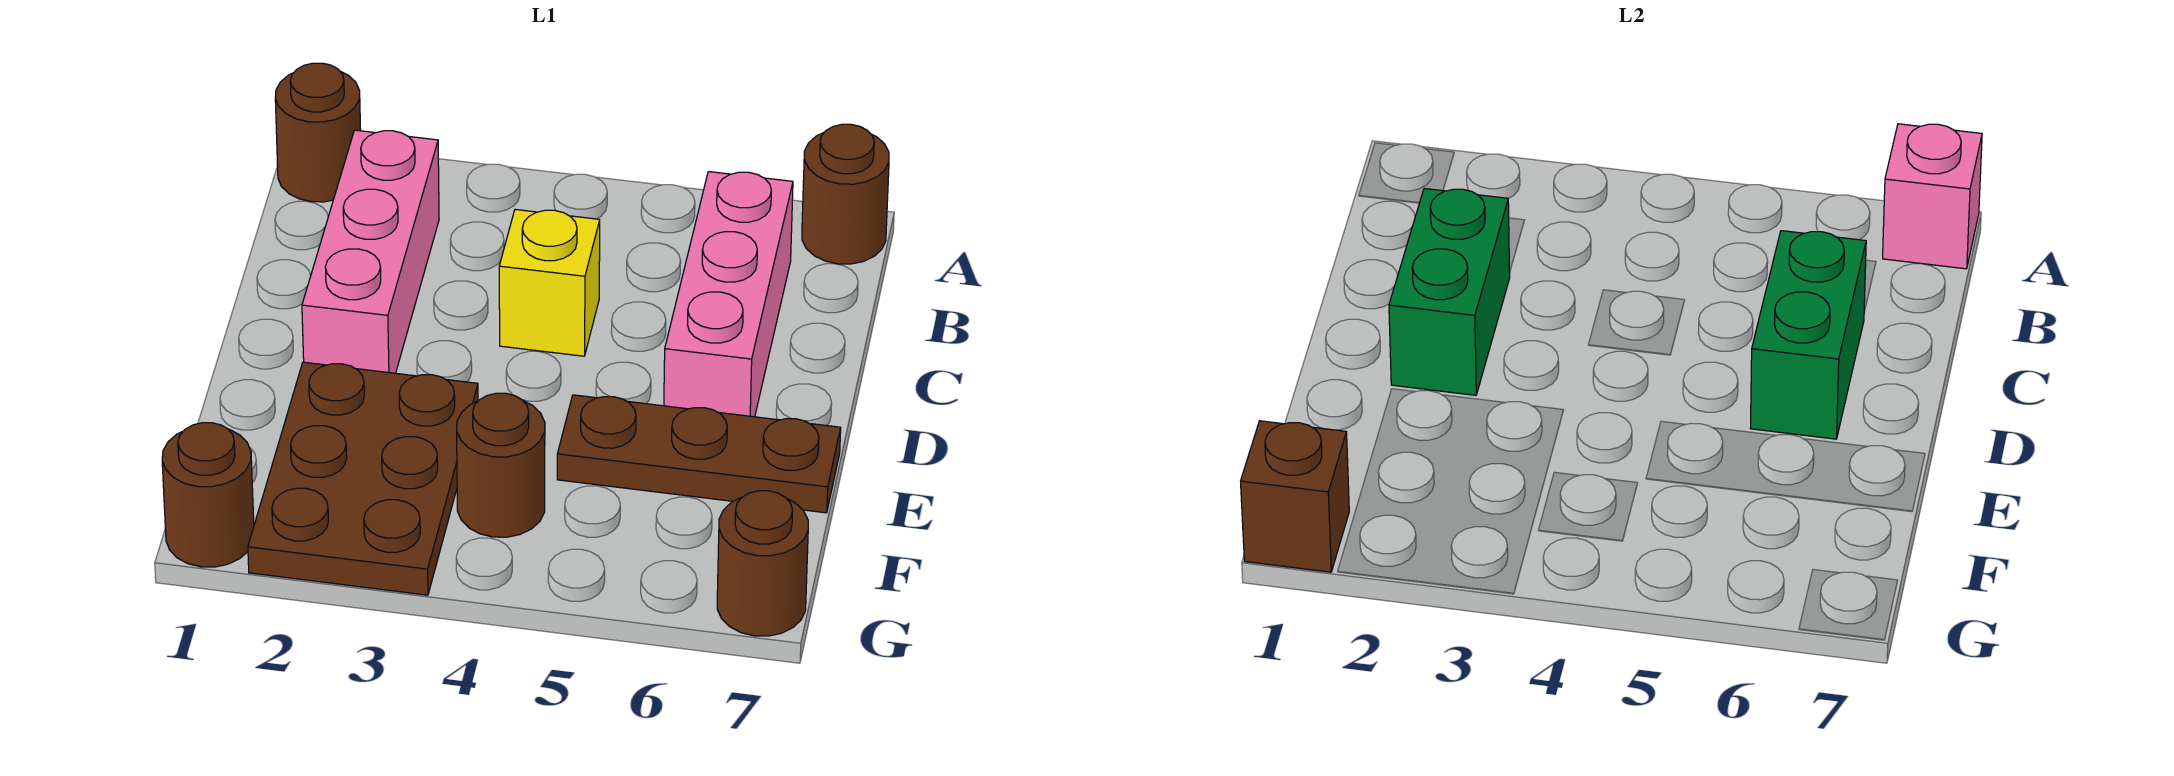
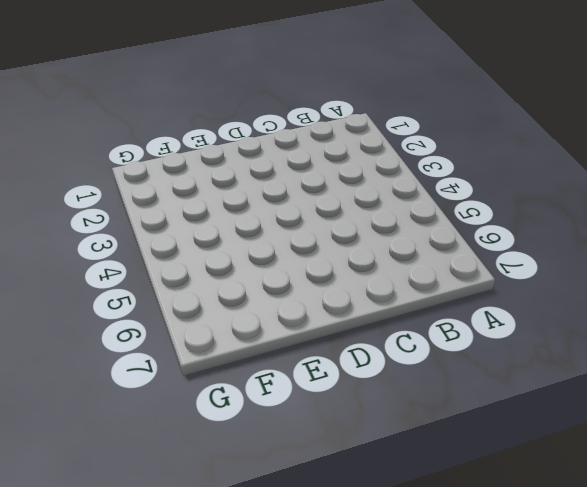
none -> brown 1x1 round brick [275,63,361,202]
none -> brown 1x1 round brick [802,124,889,264]
none -> pink 1x3 brick [302,130,439,373]

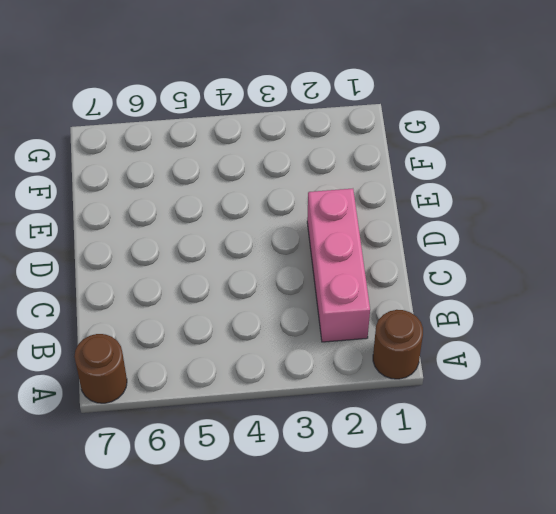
none -> pink 1x3 brick [664,172,793,417]
none -> yellow 1x1 brick [499,209,600,356]
none -> brown 2x3 plate [248,362,478,595]

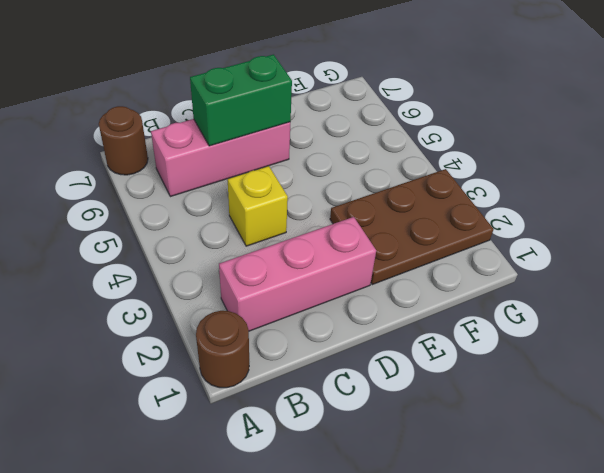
none -> brown 1x3 plate [557,395,841,513]
none -> brown 1x1 round brick [457,393,545,537]
none -> brown 1x1 round brick [162,423,254,567]

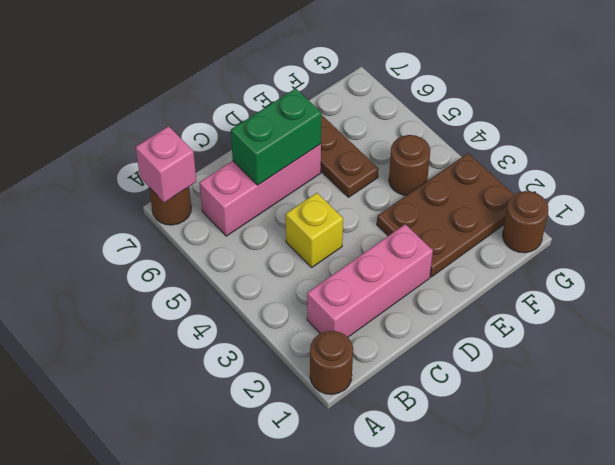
none -> brown 1x1 round brick [717,491,808,636]
none -> green 1x2 brick [1389,188,1510,395]
none -> brown 1x1 brick [1241,421,1349,572]

